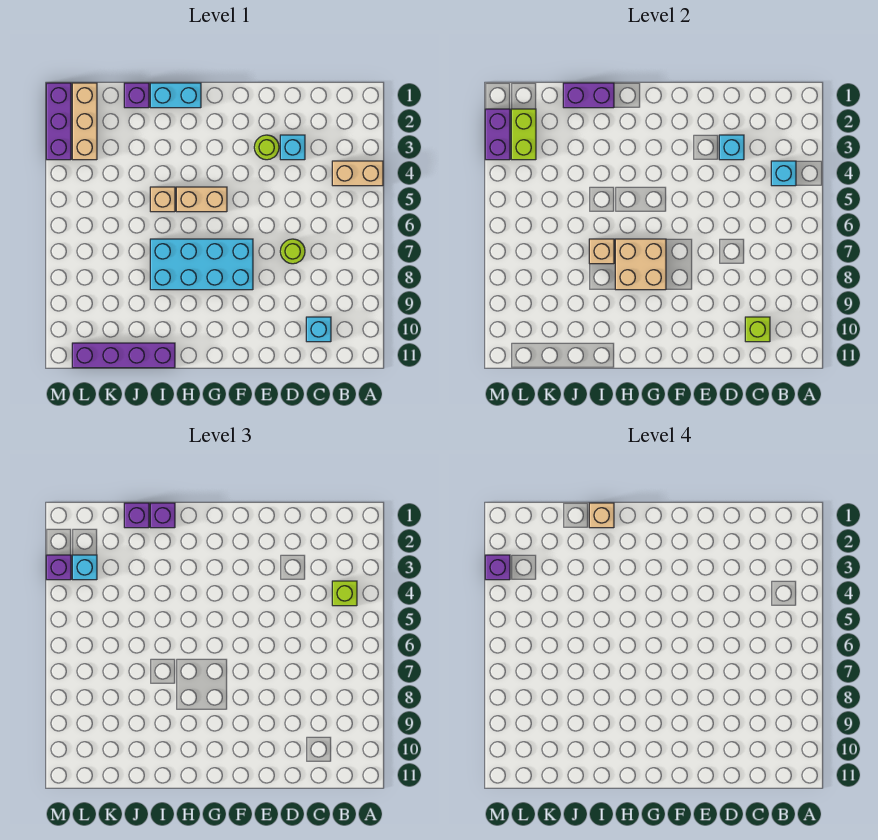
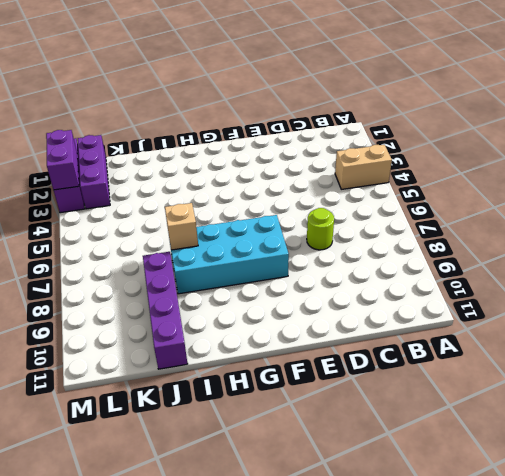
purple 1x4 brick [143,252,188,369] -> purple 1x4 brick turned to [72,343,175,368]
purple 1x3 brick [78,135,110,209] -> tan 1x3 brick [72,83,97,160]
none -> cyan 1x1 brick [306,317,331,342]
none -> cyan 1x1 brick [280,135,305,160]
none -> lime 1x1 round brick [254,135,279,160]

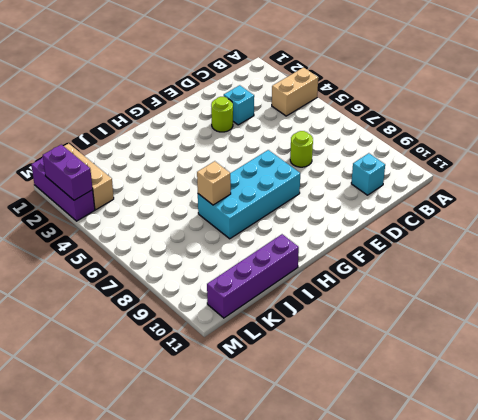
none -> tan 1x2 brick [176,187,227,212]
none -> cyan 1x2 brick [150,83,201,108]
none -> tan 1x1 brick [150,187,175,212]

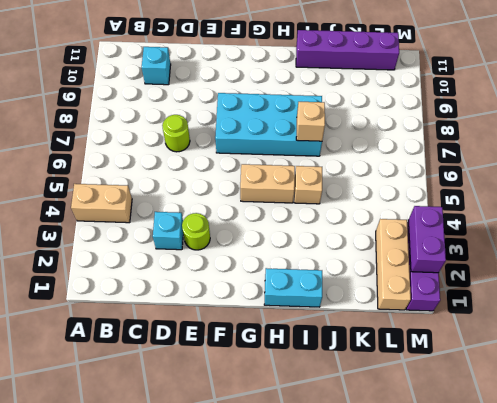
none -> purple 1x1 brick [124,83,149,108]
none -> cyan 1x1 brick [771,161,796,186]
none -> lime 1x1 brick [745,317,770,342]

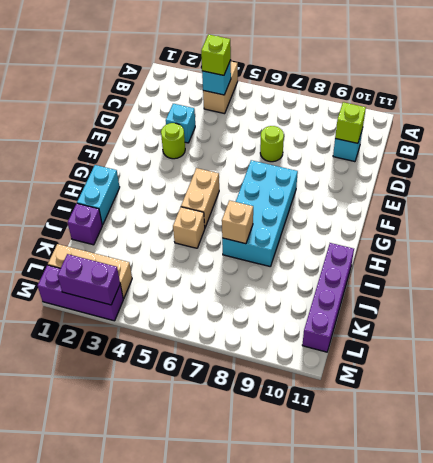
none -> cyan 1x1 brick [719,135,744,160]
none -> tan 2x2 brick [615,239,666,290]
none -> purple 1x2 brick [563,83,614,108]

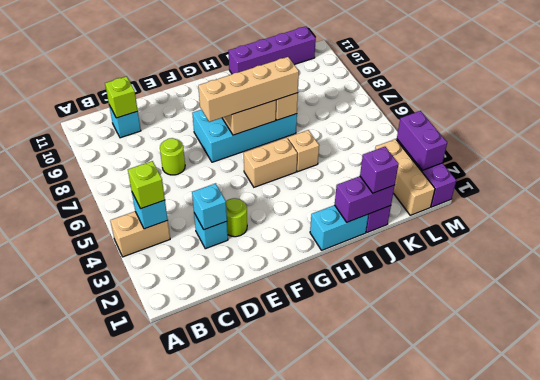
tan 1x4 brick [198,57,299,122] -> none
none -> lime 1x2 brick [511,109,536,160]
none -> purple 1x1 brick [150,503,175,528]
none -> cyan 1x1 brick [72,555,97,580]

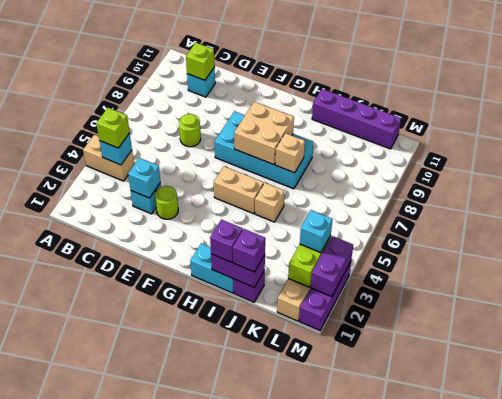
none -> purple 1x1 brick [46,555,71,580]
none -> tan 1x1 brick [589,503,614,528]
none -> purple 1x1 brick [485,555,510,580]

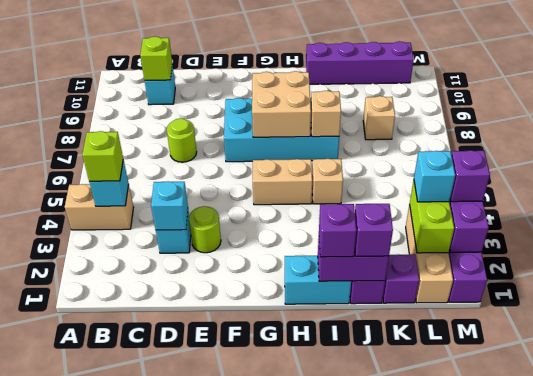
purple 1x1 brick [383,254,419,303] -> purple 1x1 brick moved to [485,555,510,580]
tan 1x1 brick [363,96,395,140] -> tan 1x1 brick moved to [589,503,614,528]

